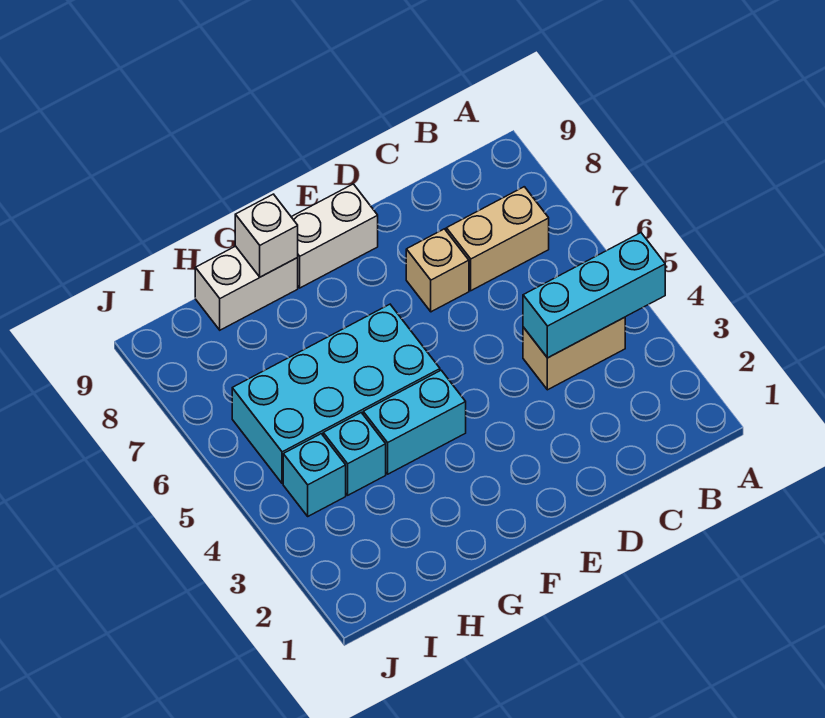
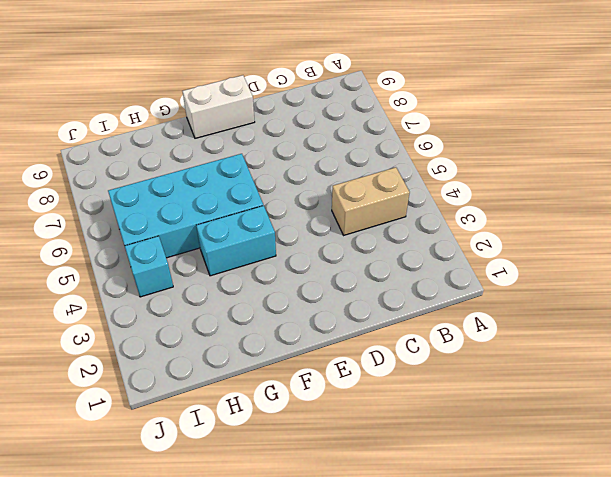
none -> tan 1x2 brick [446,187,549,291]
none -> tan 1x1 brick [406,229,469,312]

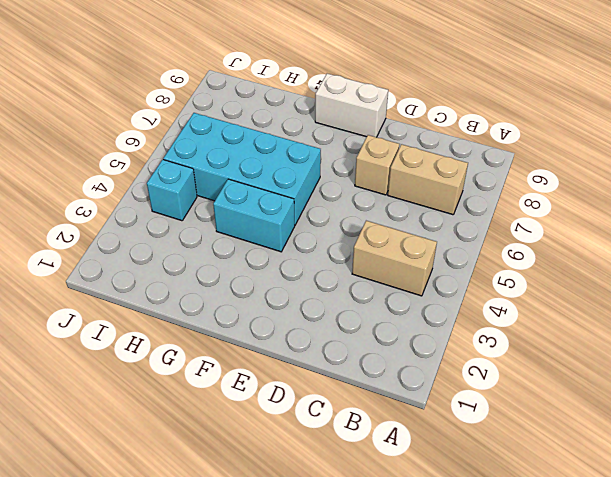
none -> white 1x2 brick [195,246,298,330]
none -> cyan 1x1 brick [323,413,386,495]

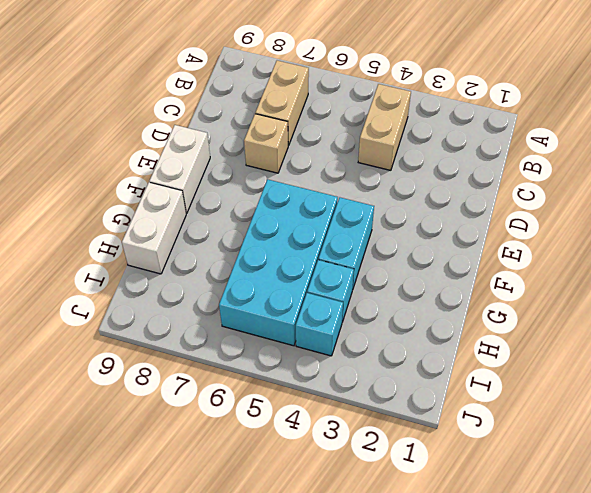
none -> cyan 1x3 brick [523,233,665,358]
none -> white 1x1 brick [235,194,298,277]

